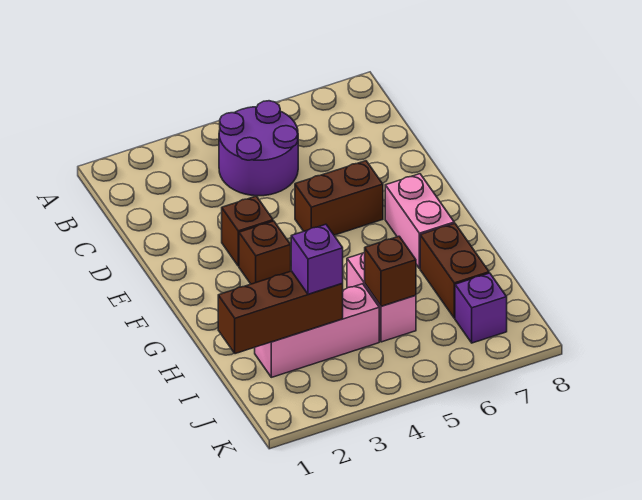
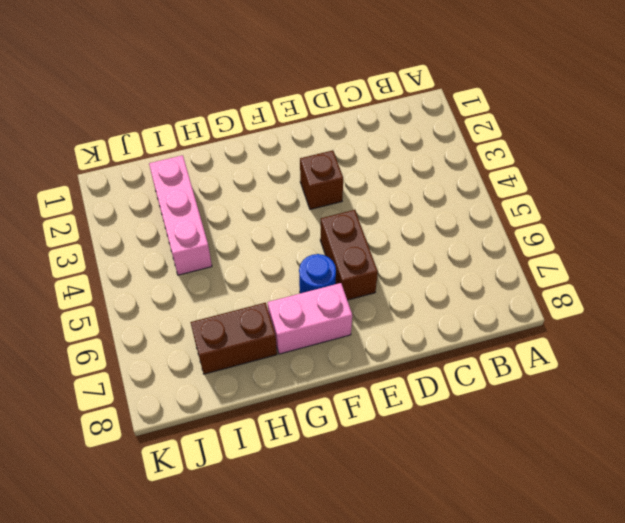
blue 1x1 round brick [299,254,336,293] -> none
none -> purple 2x2 round brick [219,101,298,196]
none -> brown 1x1 brick [239,221,291,284]
none -> pink 1x2 brick [347,252,416,342]

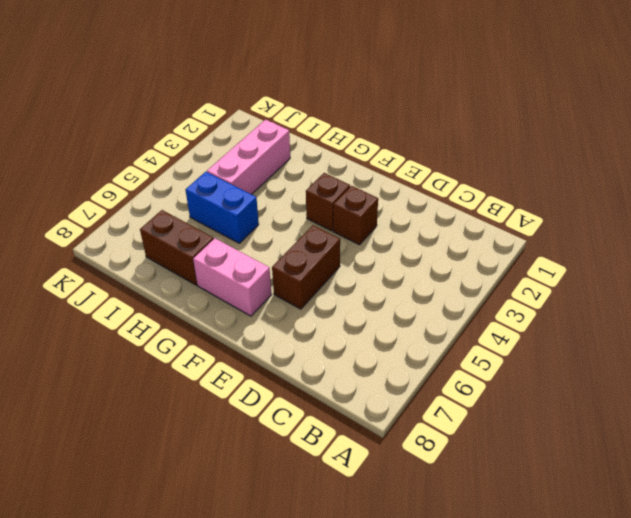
blue 1x2 brick [185,172,259,243] -> pink 1x2 brick [347,252,416,342]
none -> purple 2x2 round brick [219,101,298,196]
none -> purple 1x1 brick [455,273,507,343]
none -> brown 1x3 brick [218,271,343,354]

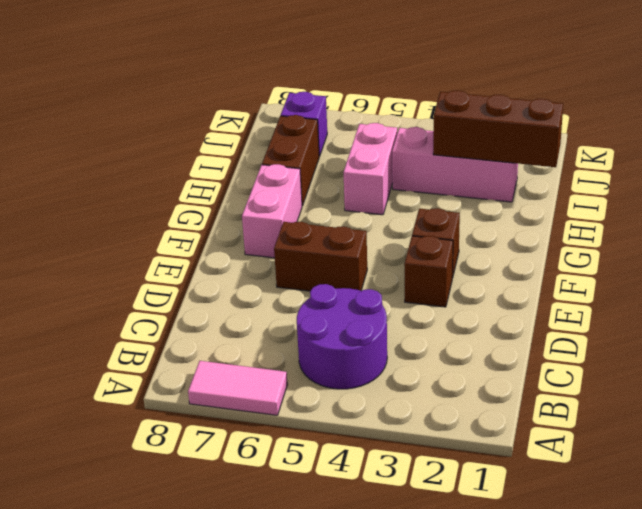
pink 1x2 tile [188,361,287,415] -> none
none -> brown 1x1 brick [365,236,416,306]
none -> purple 1x1 brick [291,224,343,294]

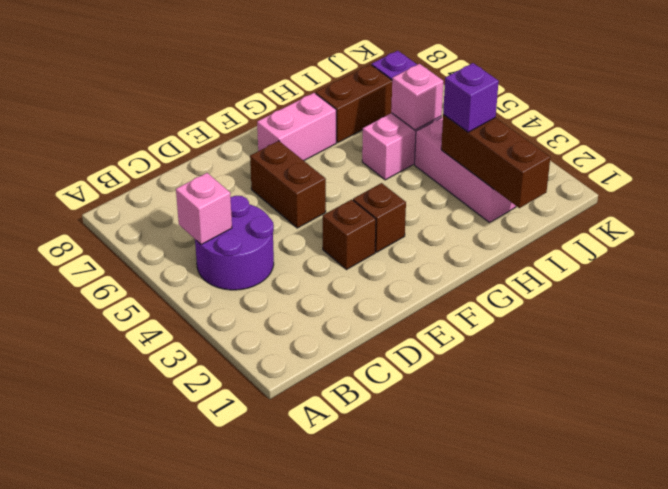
pink 1x1 brick [176,173,232,245] -> none
pink 1x1 brick [391,64,443,130] -> brown 1x1 brick [365,236,416,306]

